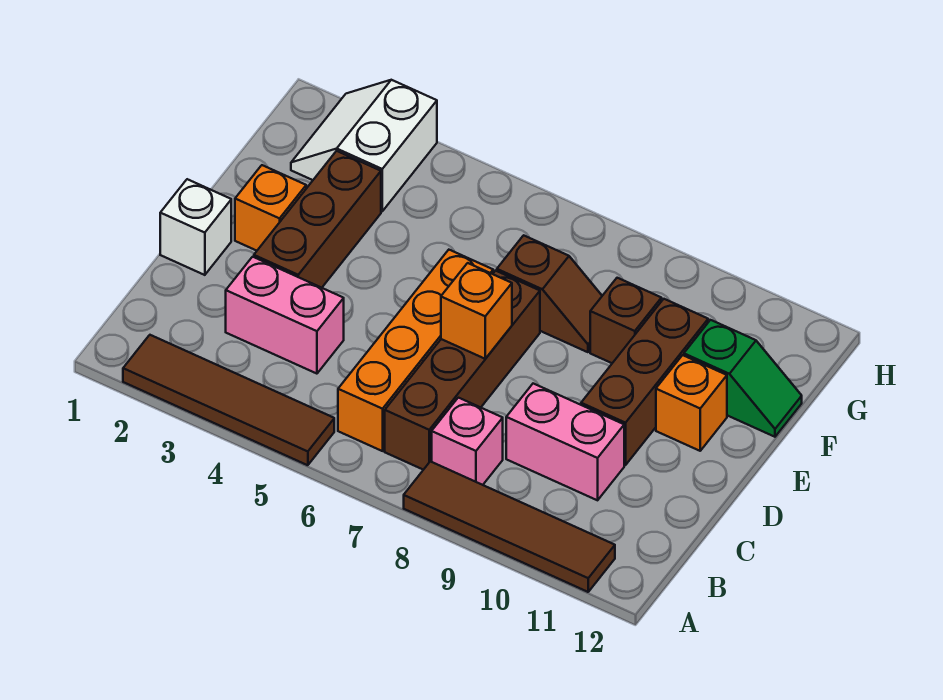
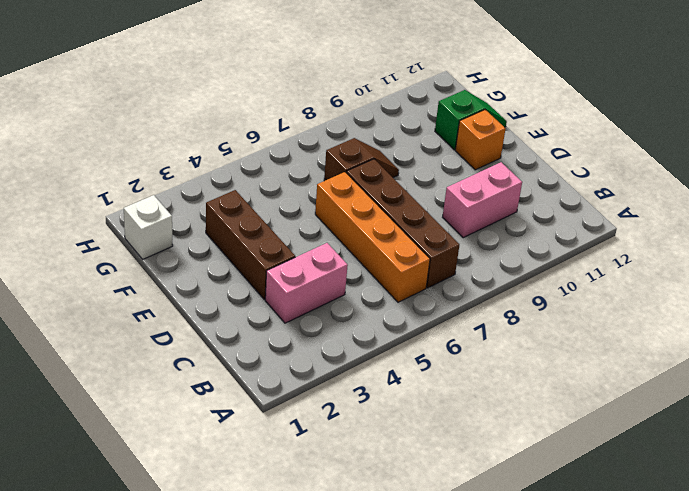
white 1x1 brick [124,195,173,259] -> white 1x1 brick moved to [160,179,231,275]
none -> brown 1x4 tile [123,335,334,465]
none -> brown 1x4 tile [404,461,615,592]
none -> pink 1x1 brick [432,398,503,485]

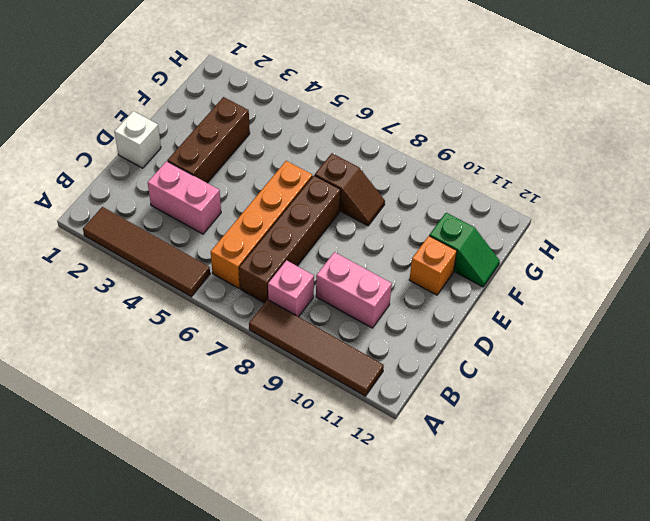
none -> brown 1x3 brick [581,299,708,465]
none -> orange 1x1 brick [235,165,306,251]
none -> brown 1x1 brick [590,278,662,363]

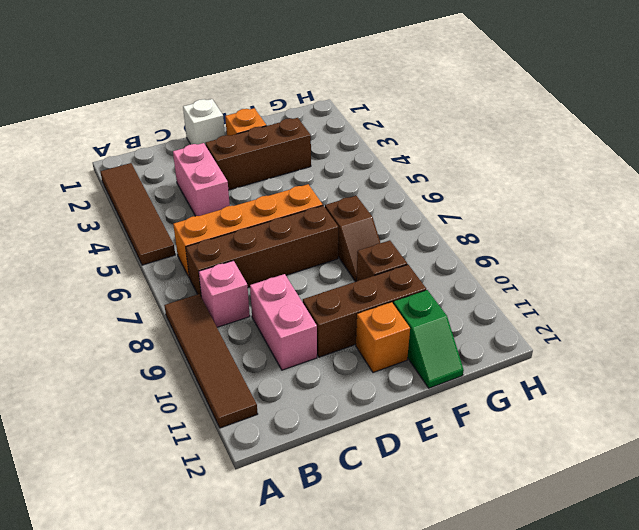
none -> white 2x2 slope [291,80,437,211]
none -> orange 1x1 brick [441,263,512,359]

